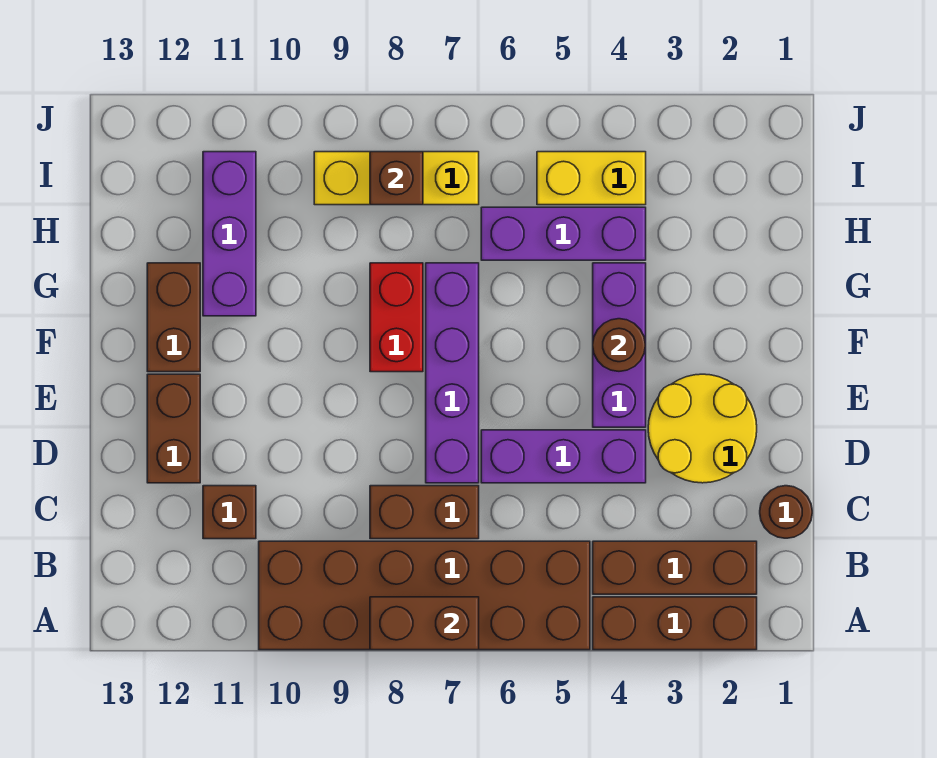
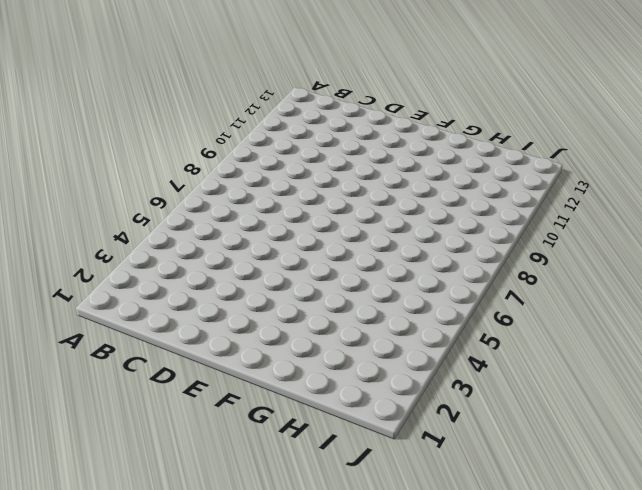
none -> brown 1x3 brick [593,597,757,650]
none -> brown 2x6 brick [259,541,590,650]
none -> brown 1x3 brick [593,541,757,594]

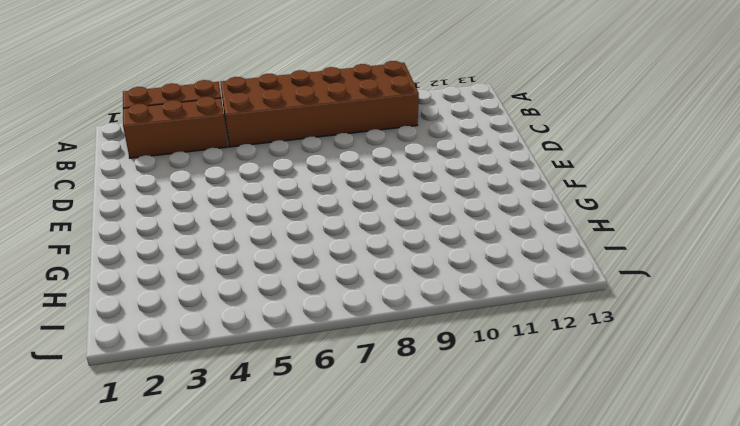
none -> brown 1x1 round brick [760,486,812,538]
none -> brown 1x2 brick [370,486,479,539]
none -> brown 1x1 brick [203,486,256,539]

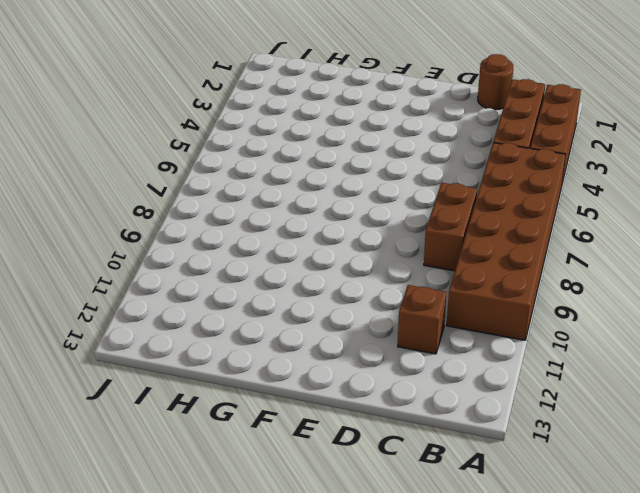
none -> yellow 2x2 round brick [648,374,757,483]
none -> purple 1x3 brick [481,430,646,483]
none -> purple 1x4 brick [426,263,479,483]

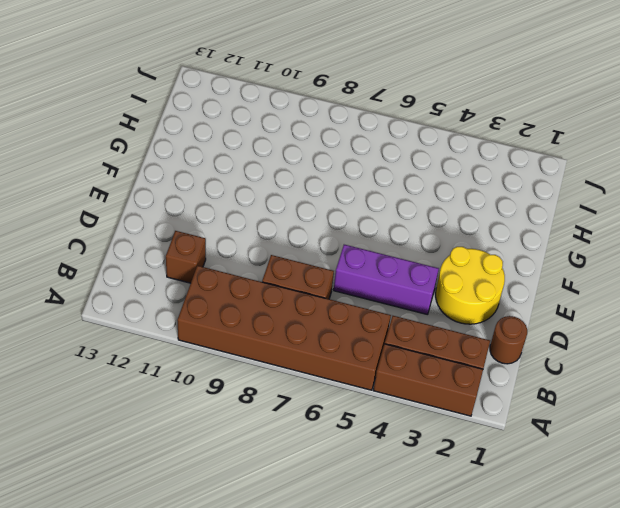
none -> purple 1x4 brick [426,263,479,483]
none -> brown 1x2 brick [147,374,200,483]
none -> purple 1x3 brick [593,263,646,427]

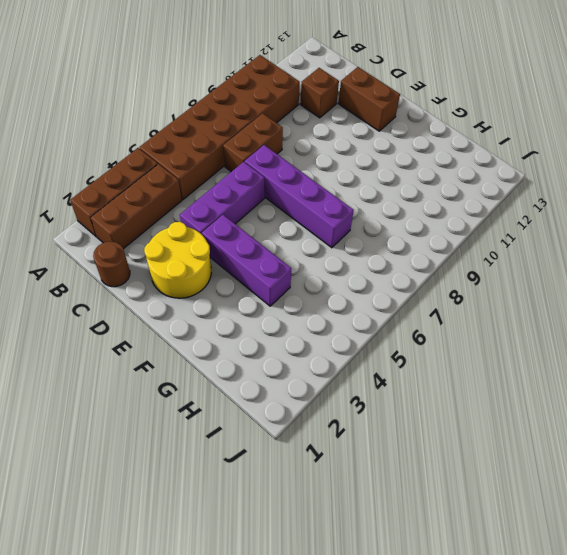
none -> red 1x2 brick [370,263,423,372]
none -> brown 1x2 brick [147,263,200,372]
none -> purple 1x3 brick [203,152,256,316]

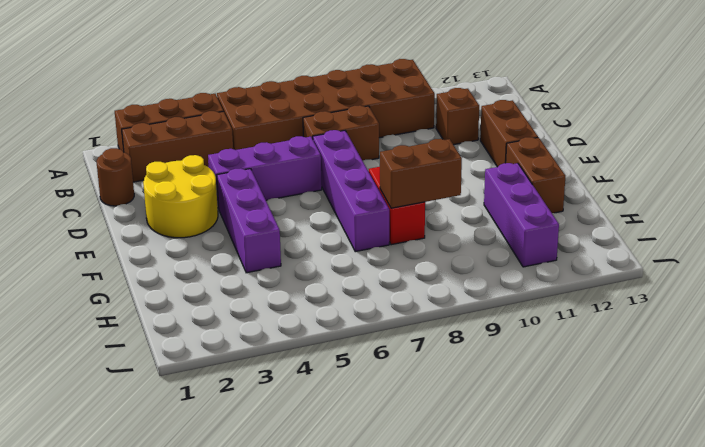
brown 1x2 brick [380,139,462,208] -> brown 1x2 brick moved to [370,597,479,650]
none -> purple 1x3 brick [481,207,646,260]
none -> yellow 1x2 brick [537,152,646,205]
none -> yellow 1x3 brick [314,152,479,205]

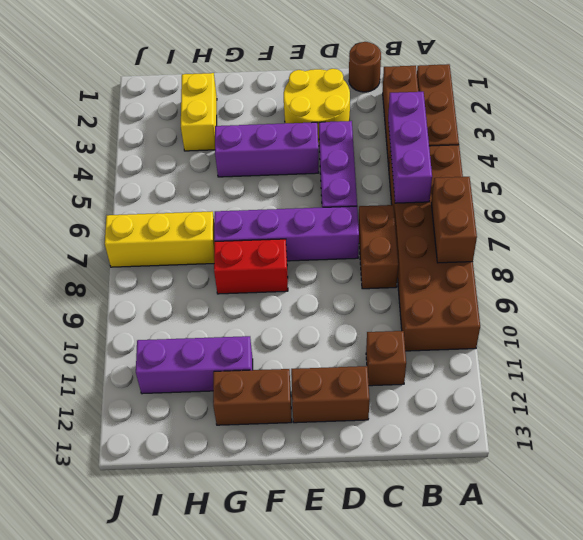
purple 1x3 brick [388,92,432,203] -> purple 1x3 brick moved to [481,207,646,260]
yellow 1x2 brick [181,73,217,151] -> yellow 1x2 brick moved to [537,152,646,205]
yellow 1x3 brick [105,211,215,267] -> yellow 1x3 brick turned to [314,152,479,205]
none -> brown 1x1 round brick [593,319,646,371]
none -> brown 1x1 brick [370,152,423,205]

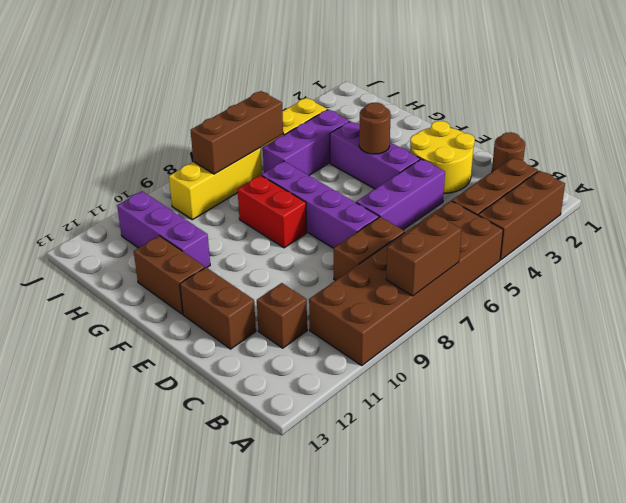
brown 1x3 brick [191,91,283,174] -> brown 1x1 brick [370,152,423,205]

